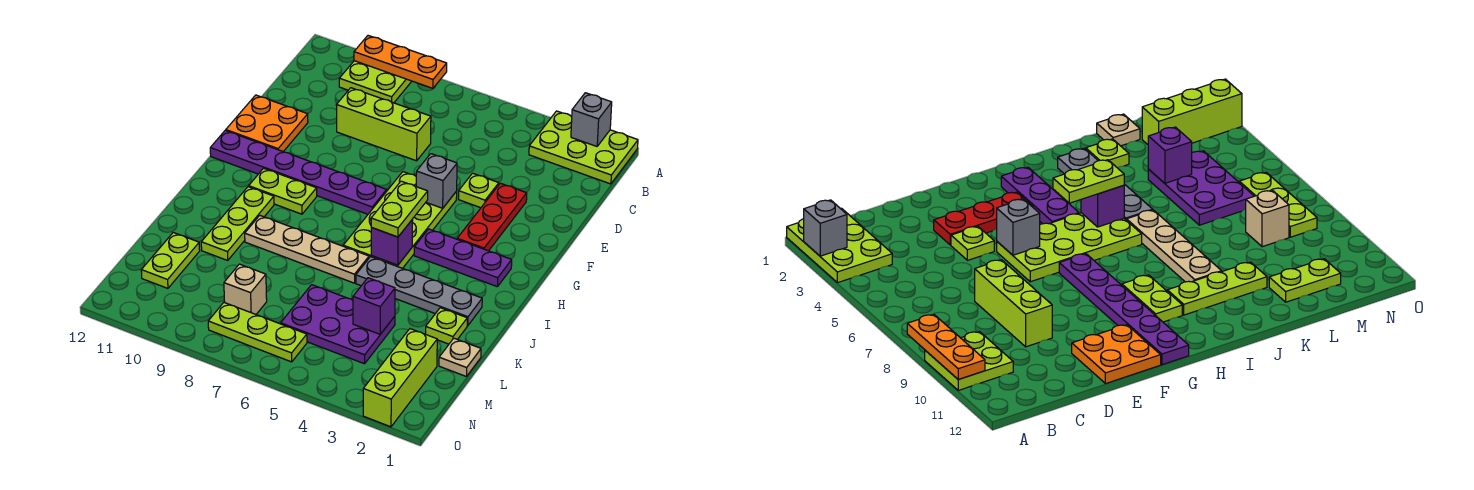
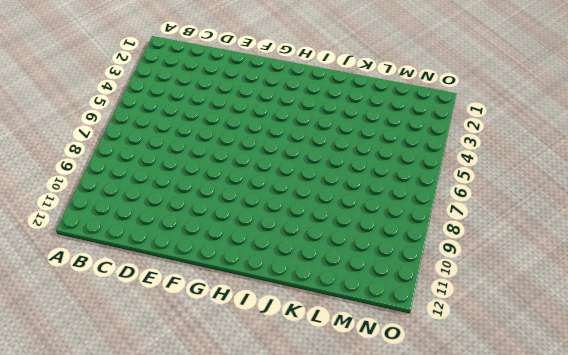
none -> lime 2x3 plate [529,111,638,184]
none -> lime 2x2 plate [339,61,412,103]
none -> lime 1x3 brick [336,88,431,161]

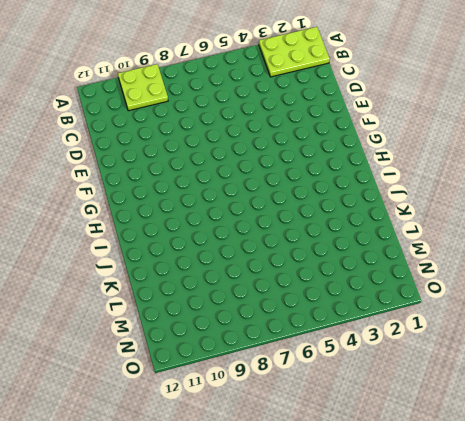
none -> lime 1x3 brick [336,88,431,161]
none -> red 1x3 plate [457,183,527,251]
none -> lime 1x1 plate [458,173,499,208]

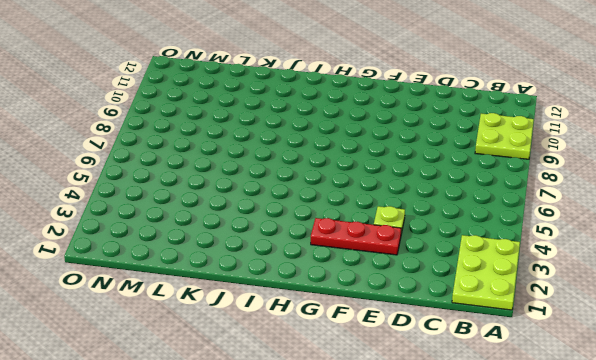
none -> lime 1x3 brick [336,88,431,161]
none -> orange 2x2 plate [226,95,308,152]
none -> lime 2x4 plate [343,172,457,268]

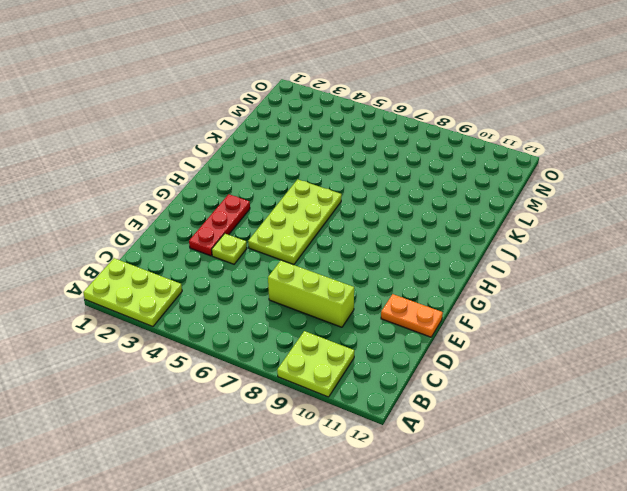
orange 1x2 plate [381,294,443,337] -> orange 2x2 plate [226,95,308,152]
none -> purple 1x6 plate [210,130,387,214]
none -> purple 1x3 plate [414,229,512,287]
none -> lime 1x2 plate [249,168,317,214]

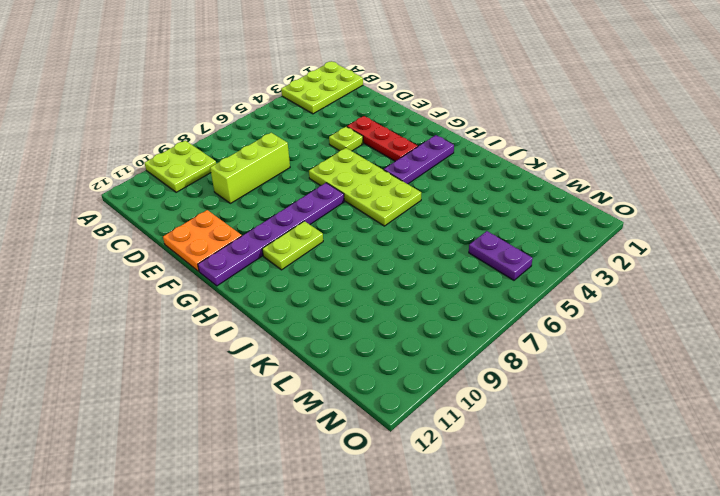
purple 1x2 plate [469,231,533,280] -> purple 2x3 plate [281,285,395,364]
none -> lime 1x3 plate [201,187,274,260]
none -> grey 1x4 plate [356,257,482,326]
none -> tan 1x4 plate [245,215,369,283]

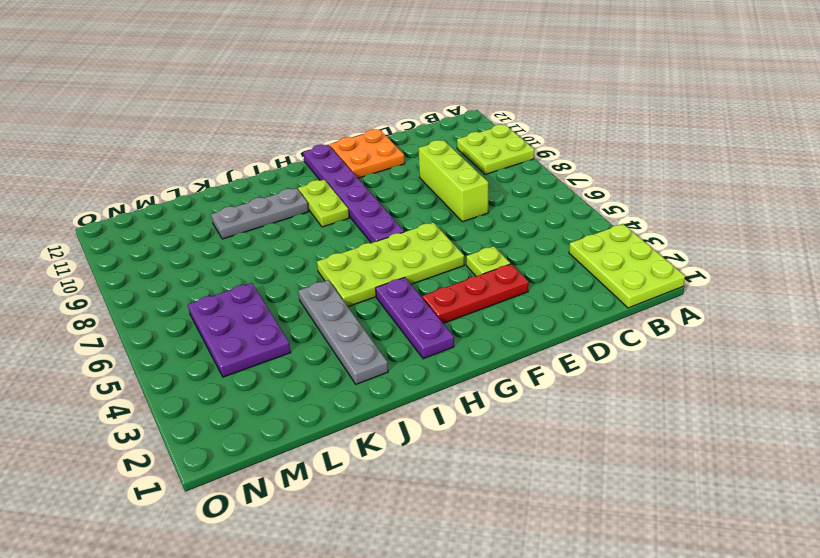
grey 1x3 plate [211,188,309,239] -> lime 1x3 plate [201,187,274,260]
none -> tan 1x4 plate [245,215,369,283]
none -> lime 1x1 plate [426,308,467,344]
none -> tan 1x1 plate [439,338,481,377]

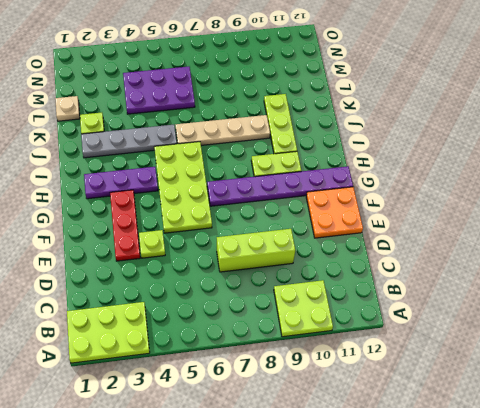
none -> lime 1x2 plate [141,233,200,288]
none -> lime 1x3 brick [363,329,437,427]
none -> tan 1x1 brick [224,264,267,314]

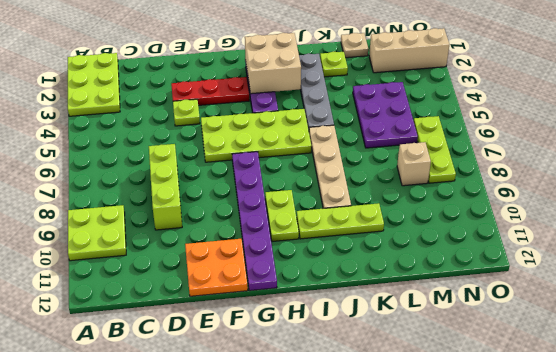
tan 2x2 brick [245,33,301,94] -> none
tan 1x3 brick [369,28,450,73] -> lime 1x3 brick [363,329,437,427]
none -> lime 1x2 plate [141,233,200,288]
none -> grey 1x1 brick [571,93,612,146]
none -> orange 1x3 plate [354,36,447,88]

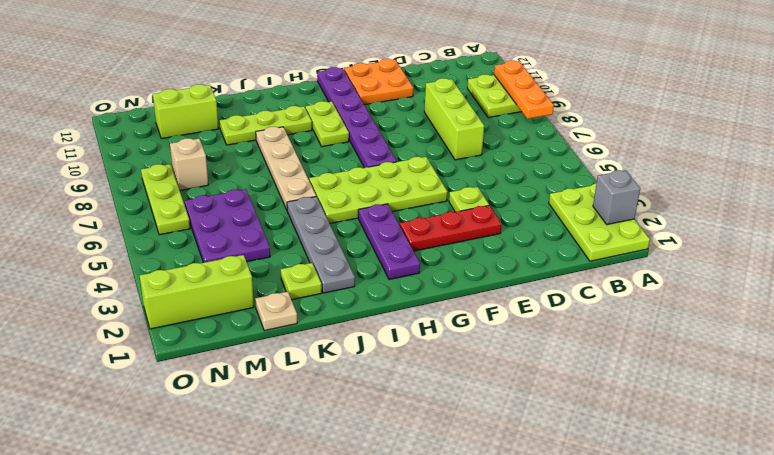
lime 1x2 brick [153,84,219,139] -> lime 1x2 plate [141,233,200,288]
none -> grey 1x1 brick [416,154,457,208]
none -> purple 1x1 brick [371,220,413,265]
none -> purple 1x1 brick [353,278,395,334]

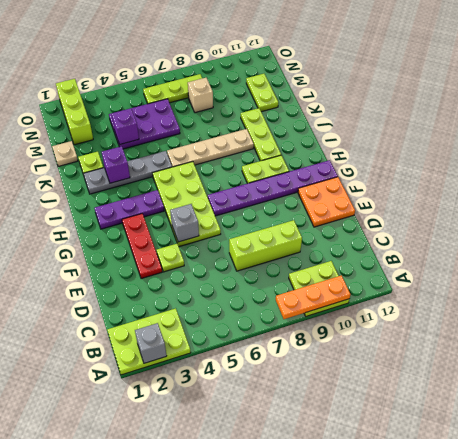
purple 1x1 brick [102,146,130,183] -> purple 1x1 brick moved to [371,220,413,265]
none -> lime 1x2 plate [371,181,428,237]

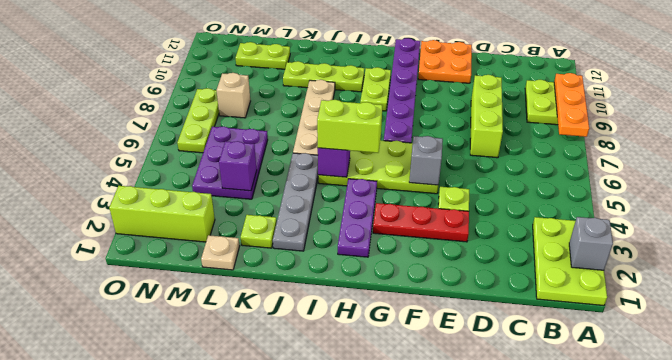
lime 1x2 brick [317,100,383,153] -> lime 1x2 plate [371,181,428,237]

